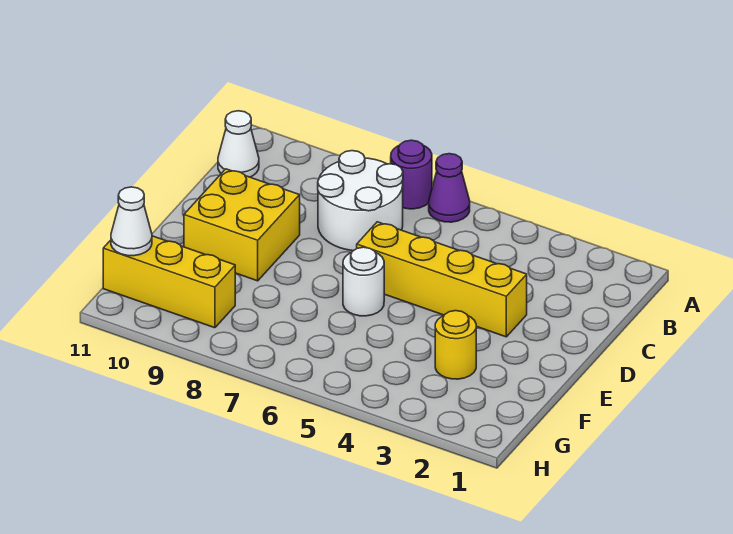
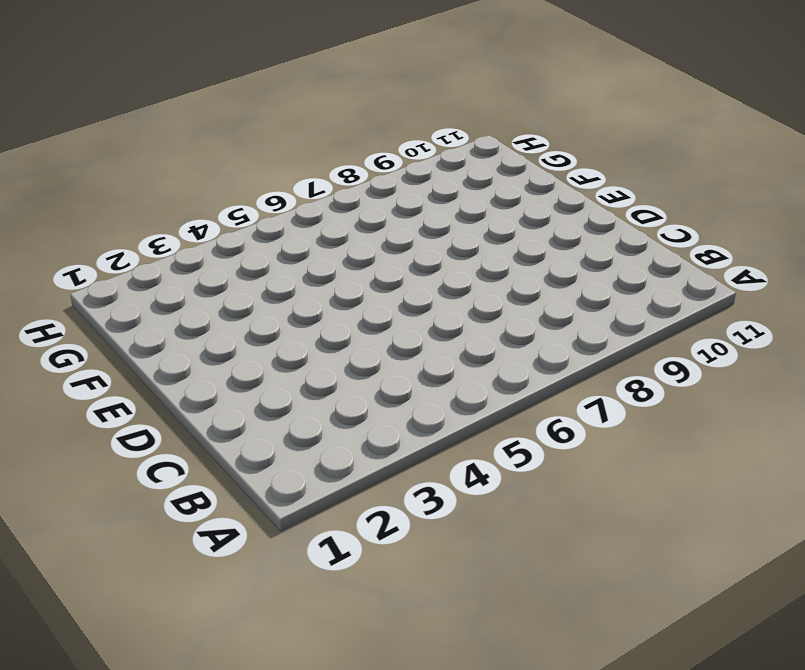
none -> purple 1x1 cone [429,154,470,222]
none -> purple 1x1 round brick [391,140,432,209]

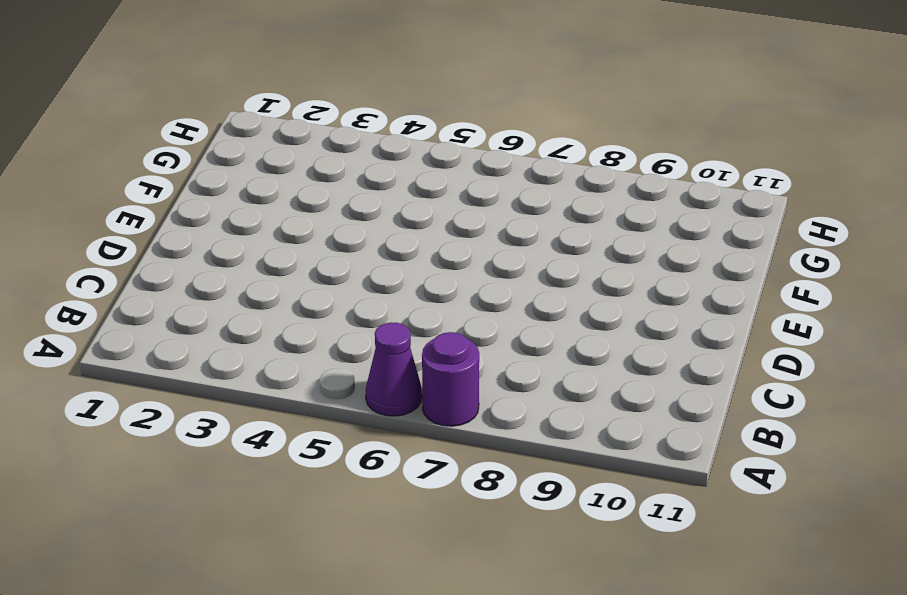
none -> white 2x2 round brick [318,151,403,251]
none -> white 1x1 cone [218,111,259,177]

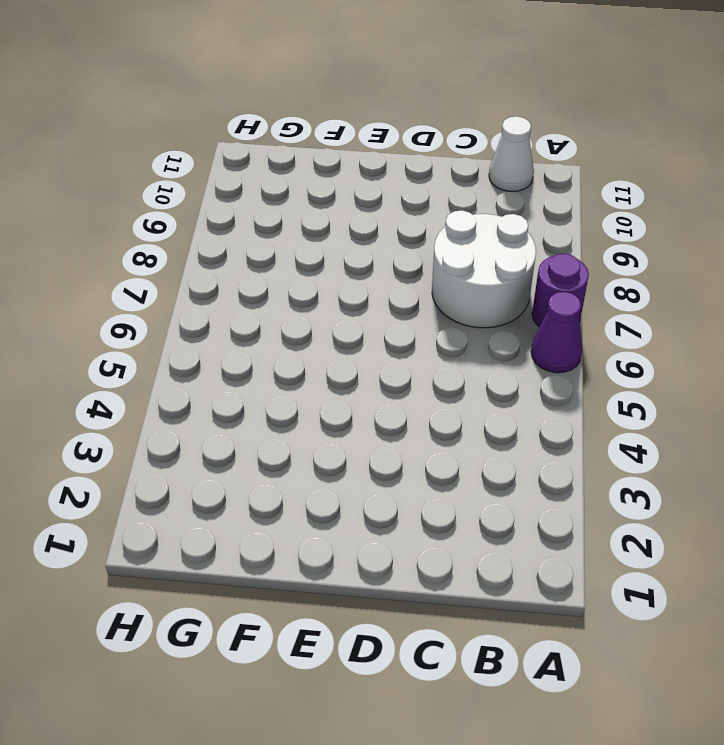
none -> yellow 1x4 brick [357,222,527,337]
none -> yellow 2x2 brick [184,169,300,281]

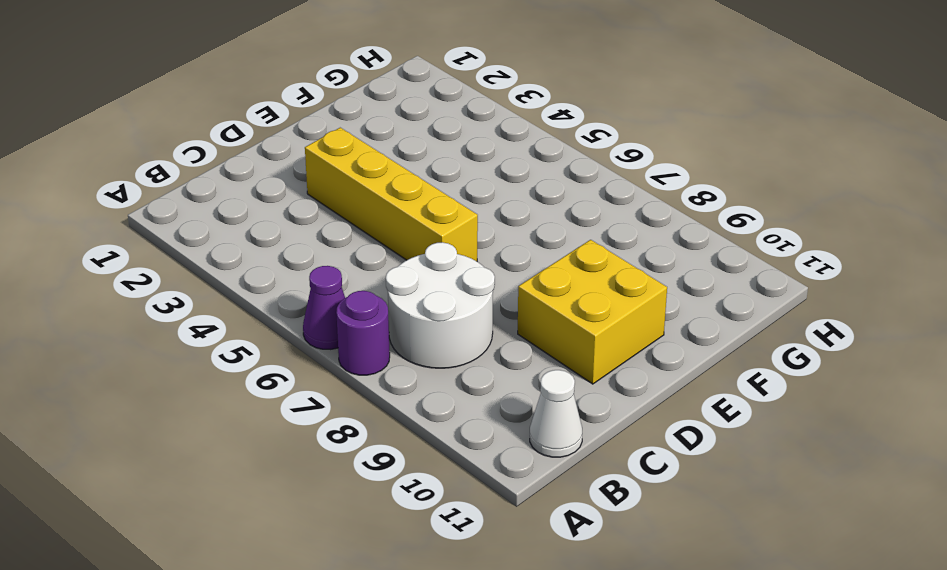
none -> white 1x1 round brick [343,247,384,316]
none -> yellow 1x1 round brick [435,311,476,379]

